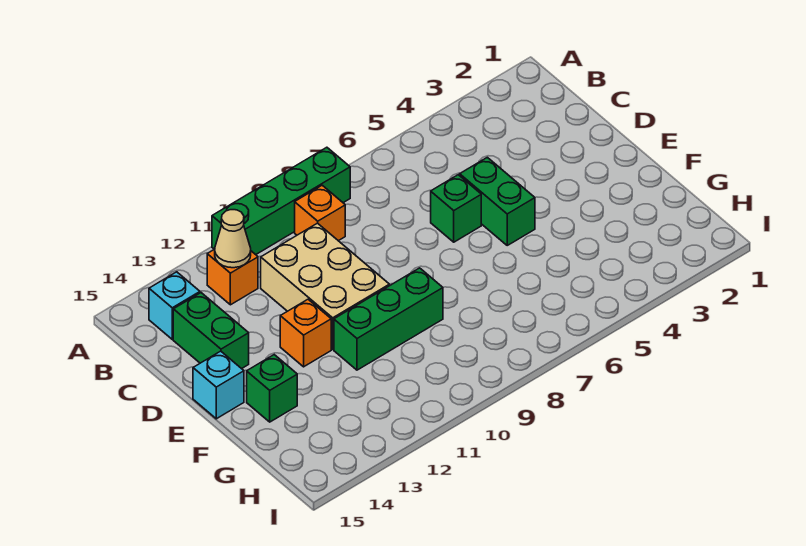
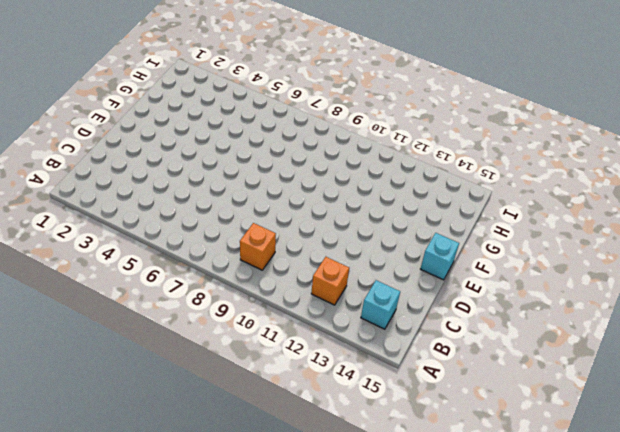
none -> green 1x4 brick [212,147,350,255]
none -> tan 2x3 brick [261,223,389,349]
none -> green 1x2 brick [173,293,249,369]

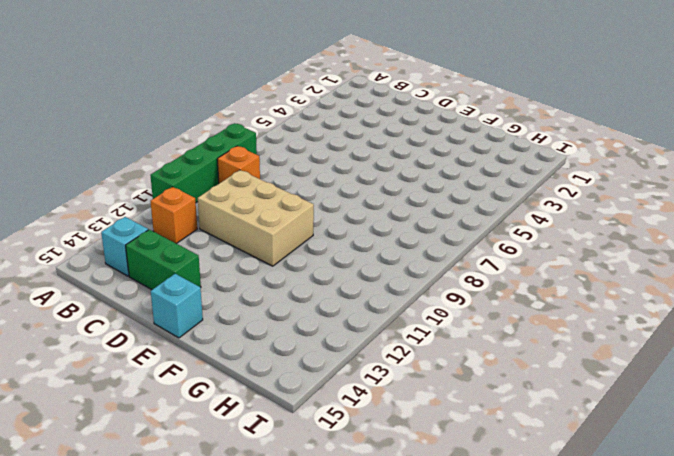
none -> green 1x2 brick [460,157,535,245]
none -> green 1x1 brick [431,175,481,242]
none -> orange 1x1 brick [280,299,331,367]

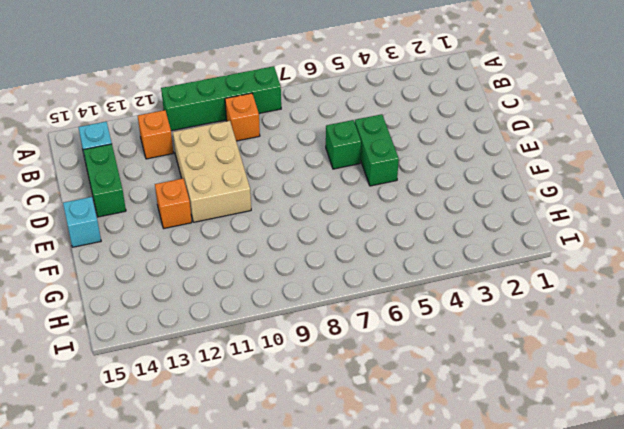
none -> green 1x3 brick [334,268,443,370]
none -> green 1x1 brick [247,355,297,422]
none -> tan 1x1 cone [215,210,251,268]

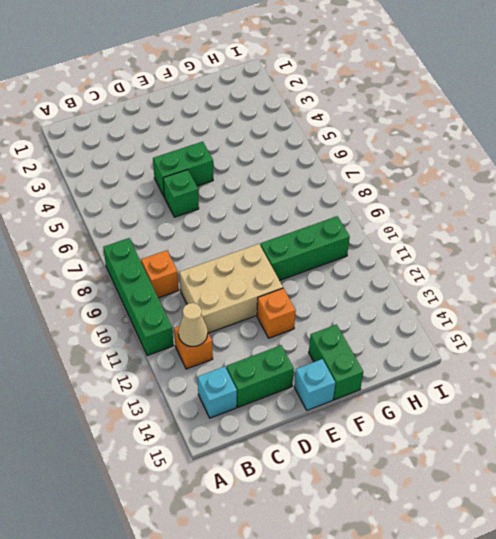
green 1x3 brick [260,216,350,280] -> green 1x3 brick turned to [334,268,443,370]
green 1x2 brick [309,325,363,400] -> green 1x1 brick [247,355,297,422]

